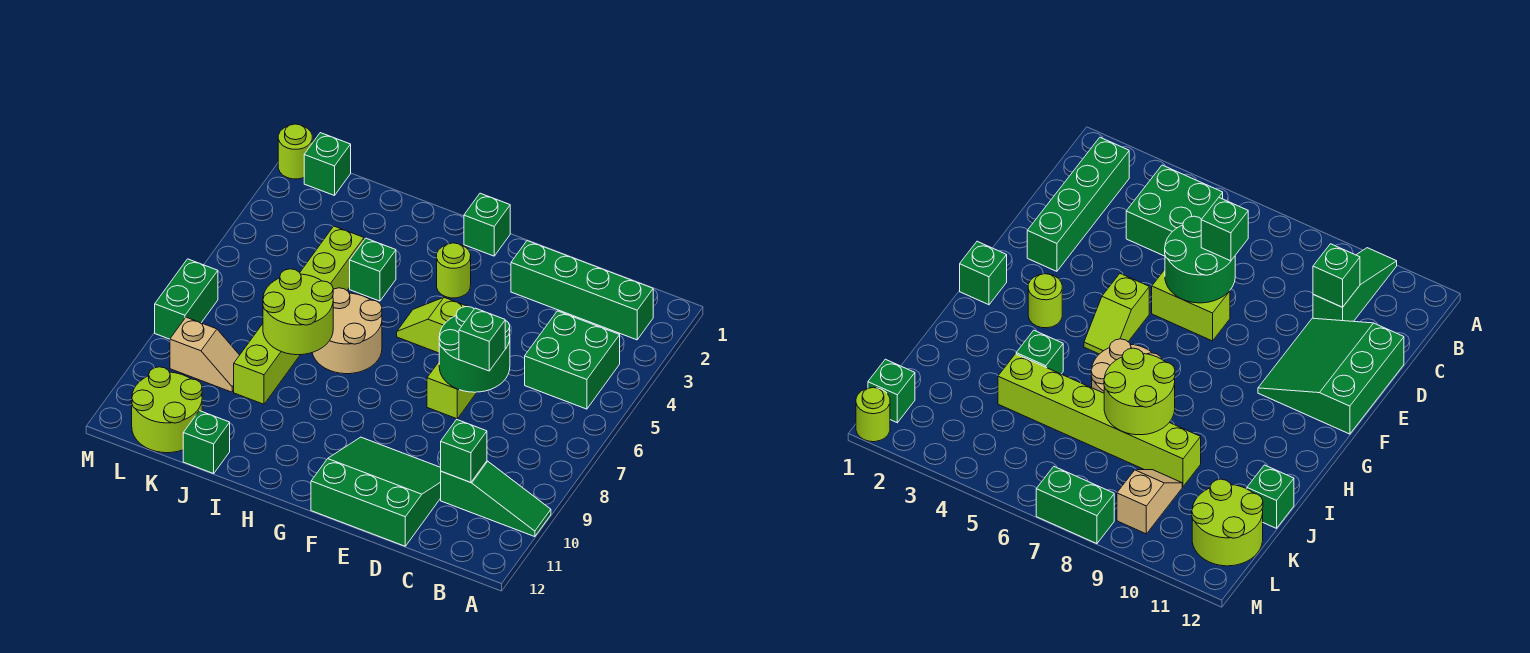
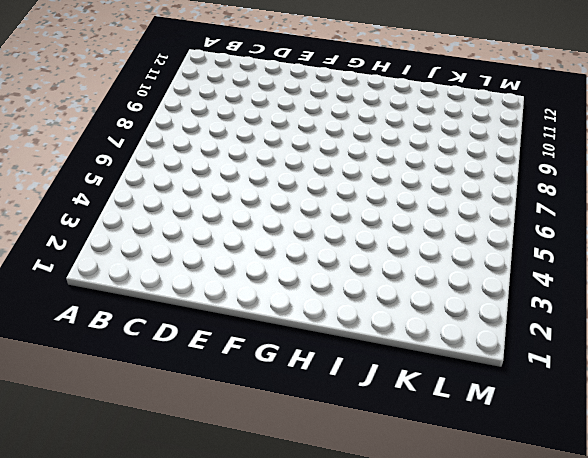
none -> green 1x3 slope [441,461,551,537]
none -> green 1x4 brick [511,241,653,340]
none -> green 2x2 brick [525,311,620,409]

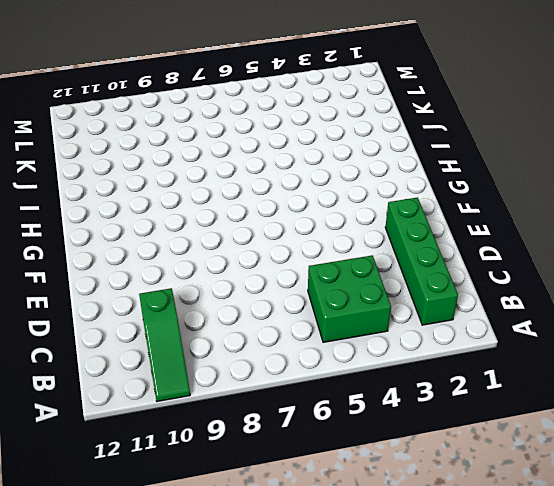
none -> green 3x3 slope [311,437,441,546]
none -> lime 1x2 brick [427,362,477,419]
none -> lime 1x2 slope [397,298,468,353]

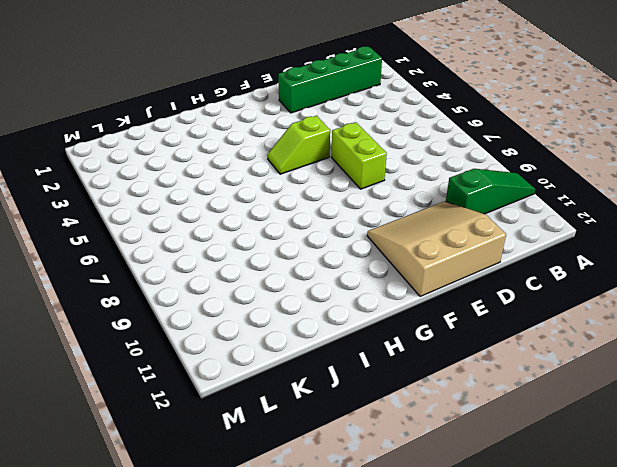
tan 3x3 slope [367,201,506,297] -> green 3x3 slope [311,437,441,546]
none -> green 2x2 brick [525,311,620,409]
none -> green 1x1 brick [464,193,510,256]
none -> lime 1x1 round brick [437,243,471,298]

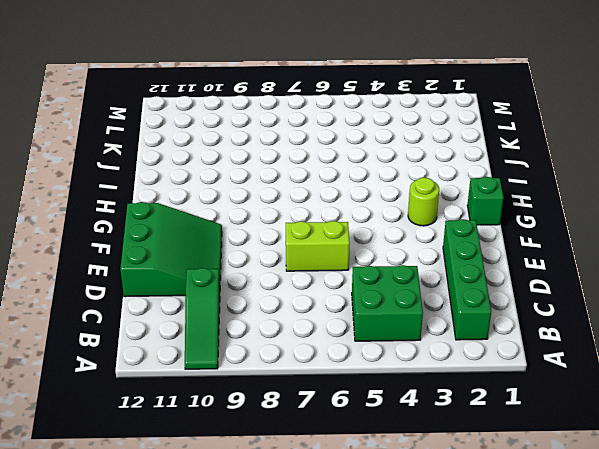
none -> lime 1x2 slope [397,298,468,353]
none -> tan 2x2 round brick [312,288,382,374]
none -> green 1x1 brick [350,238,396,301]

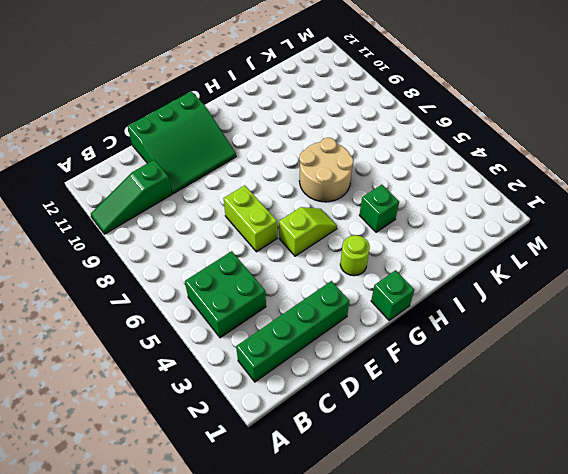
none -> lime 1x6 brick [234,226,364,404]
none -> green 1x1 brick [183,411,230,474]
none -> tan 1x2 slope [170,317,239,392]

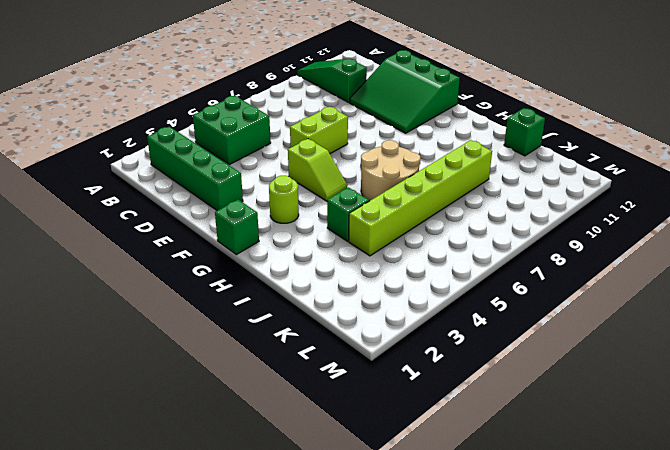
none -> tan 1x2 slope [170,317,239,392]
none -> lime 2x2 round brick [132,367,202,453]
none -> green 1x1 brick [304,133,351,196]

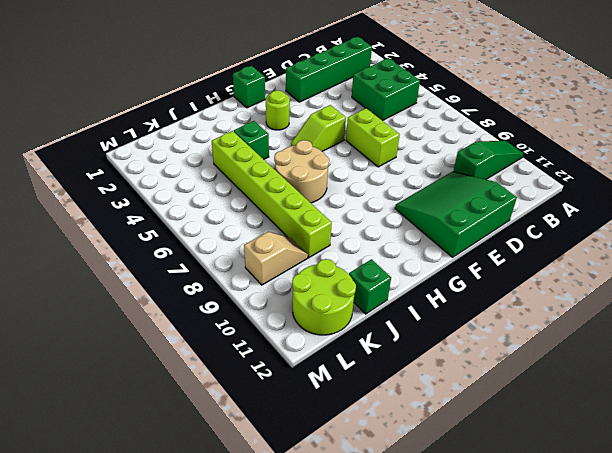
none -> green 1x1 brick [304,133,351,196]
none -> lime 1x1 round brick [278,124,312,179]
none -> green 1x2 brick [155,259,218,339]

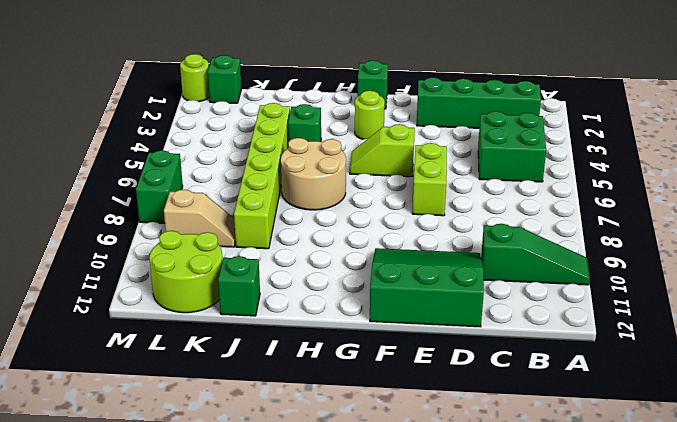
none -> green 1x1 brick [441,420,487,482]
none -> green 2x2 round brick [439,307,510,392]
none -> lime 2x2 round brick [263,269,333,355]

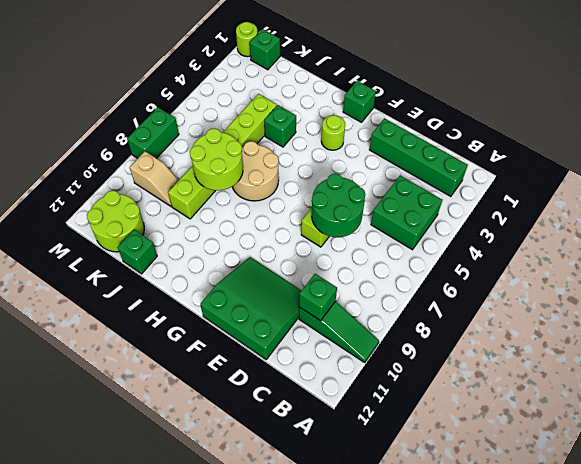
none -> lime 1x2 slope [397,298,468,353]
none -> green 1x1 brick [459,308,505,371]

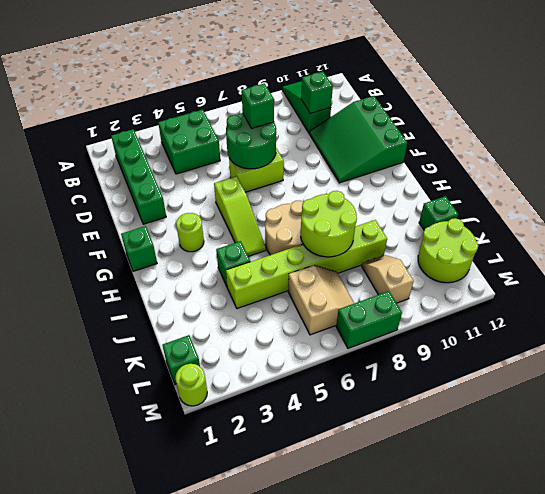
lime 1x3 slope [214,176,266,256] -> lime 1x2 slope [397,298,468,353]
tan 2x2 slope [288,265,354,335] -> none

